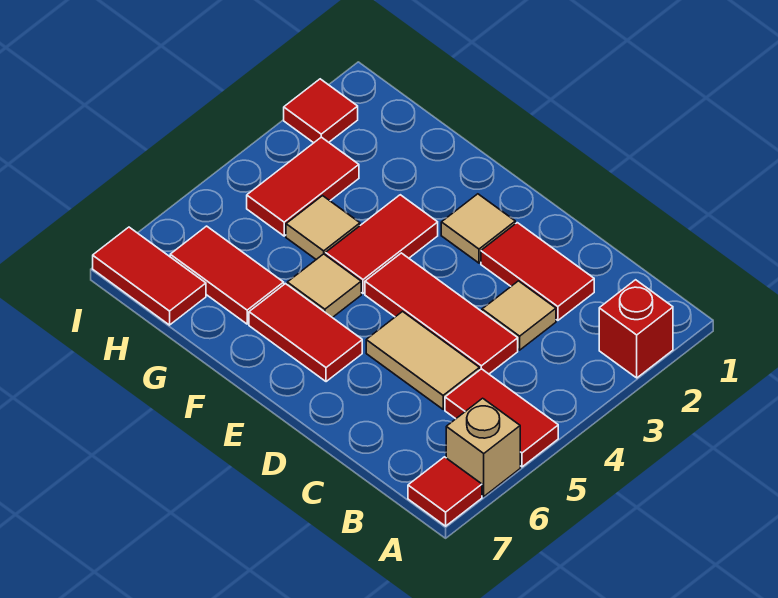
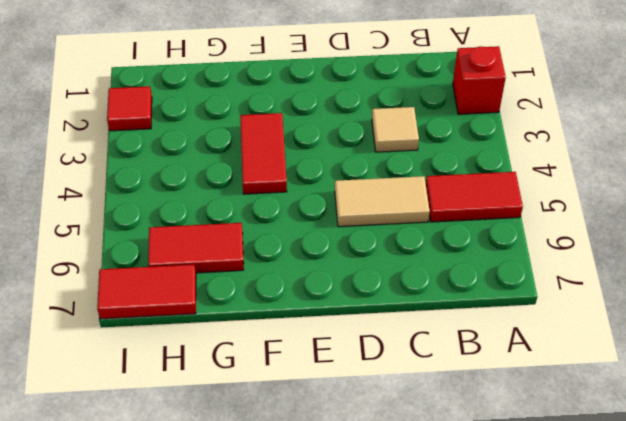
none -> tan 1x1 brick [446,398,520,496]
none -> red 1x1 tile [408,457,482,526]
none -> red 1x2 tile [481,223,594,320]

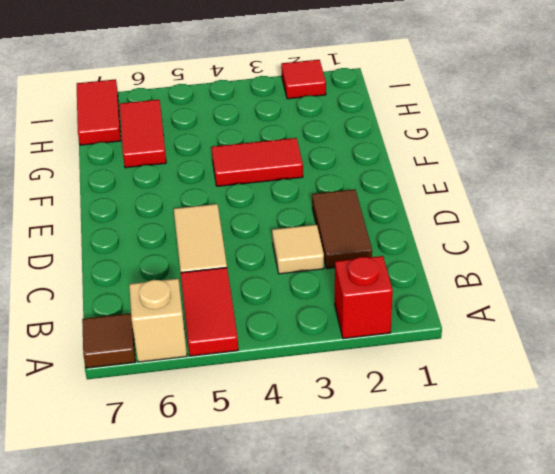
brown 1x1 tile [82,313,135,368] -> red 1x1 tile [408,457,482,526]
brown 1x2 tile [312,189,372,269] -> red 1x2 tile [481,223,594,320]
none -> red 1x3 tile [365,253,518,374]
none -> tan 1x1 tile [441,194,515,263]
none -> red 1x2 tile [249,284,362,382]

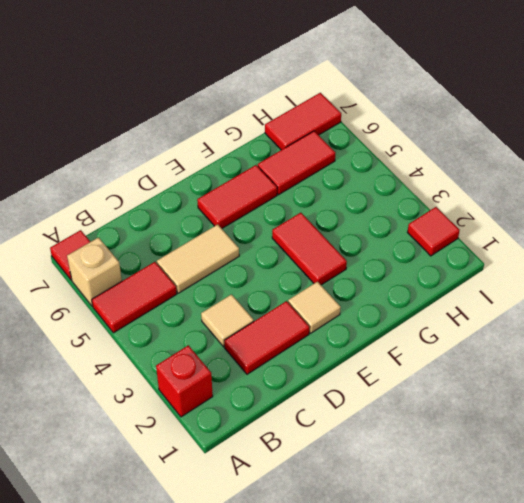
none -> red 1x3 tile [365,253,518,374]
none -> tan 1x1 tile [287,254,361,318]
none -> tan 1x1 tile [286,196,360,259]

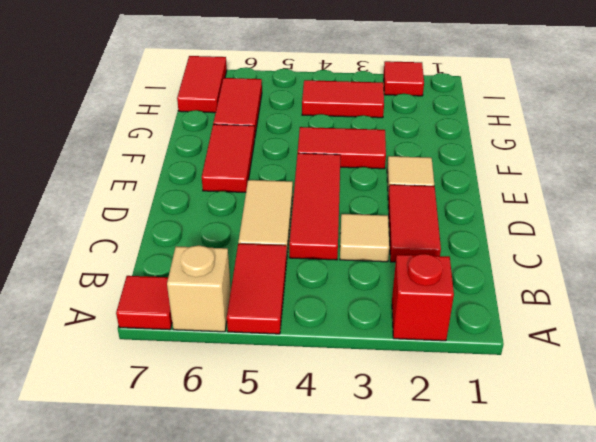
none -> tan 1x1 tile [287,254,361,318]
none -> tan 1x1 tile [286,196,360,259]

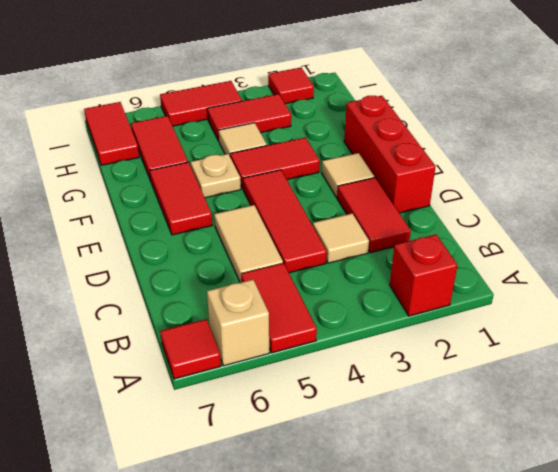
red 1x3 brick [344,96,436,213] -> none
tan 1x1 plate [191,154,241,198] -> tan 1x1 tile [287,254,361,318]
red 1x2 tile [160,81,242,126] -> none

